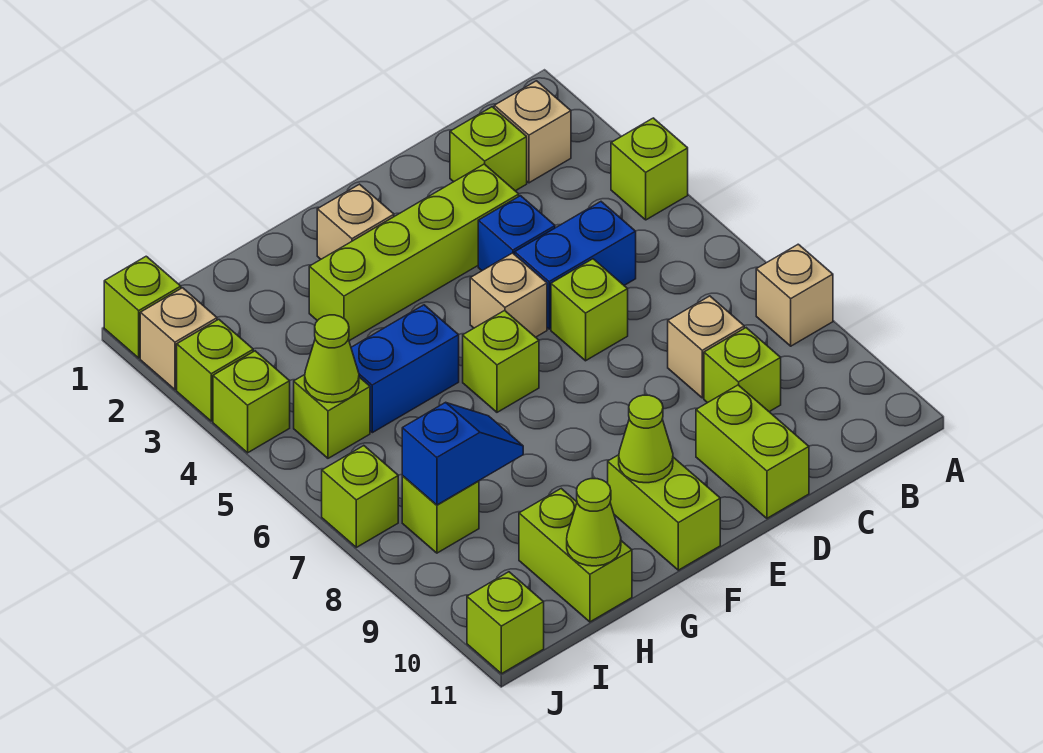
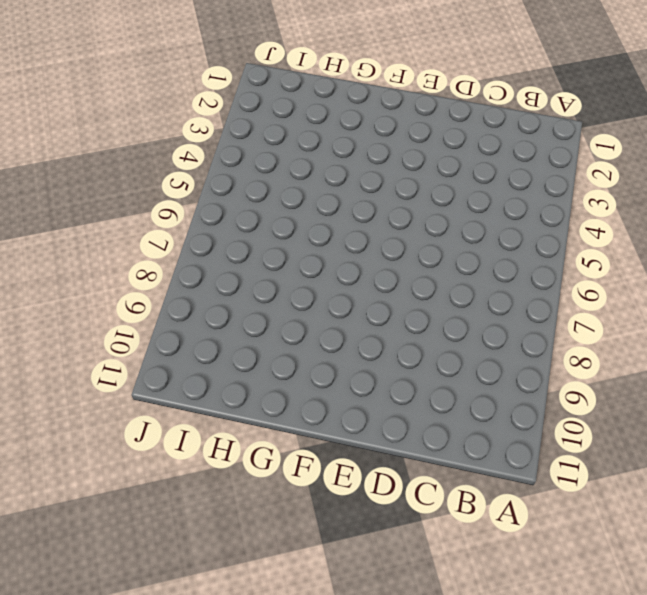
none -> lime 1x1 brick [611,118,688,220]
none -> tan 1x1 brick [756,244,833,346]
none -> tan 1x1 brick [494,81,571,183]

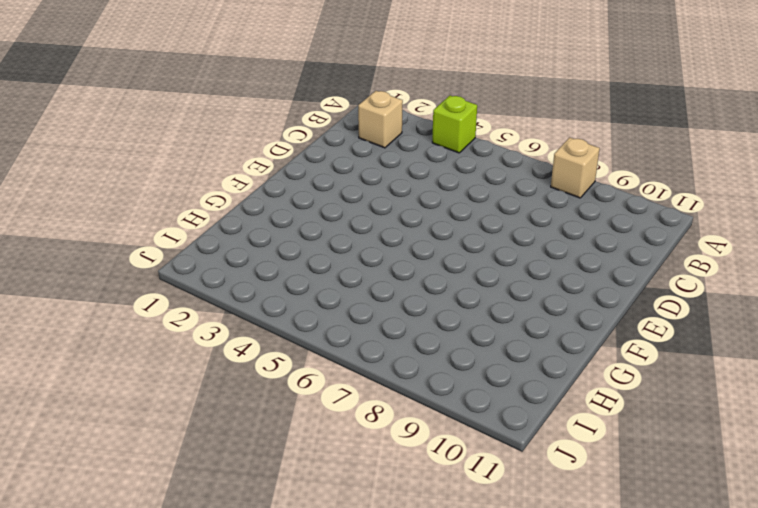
none -> lime 1x1 brick [450,107,527,191]
none -> blue 1x2 brick [515,202,636,329]
none -> tan 1x1 brick [668,296,744,398]

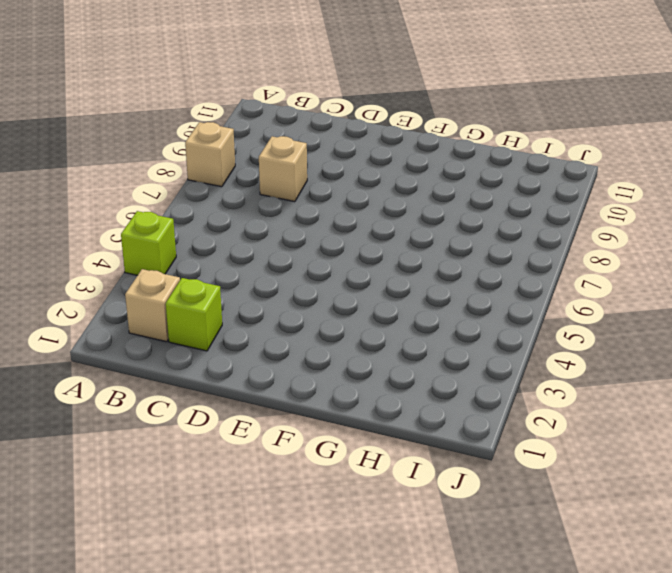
none -> blue 1x2 brick [515,202,636,329]
none -> lime 1x1 brick [704,328,781,412]
none -> lime 1x4 brick [309,164,519,341]

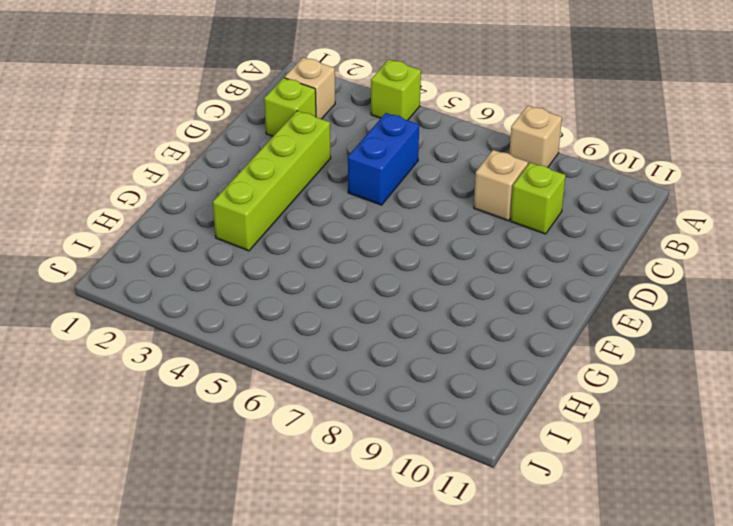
none -> blue 1x1 brick [478,196,555,271]
none -> lime 1x1 brick [551,259,628,361]
none -> lime 1x2 brick [696,385,809,518]

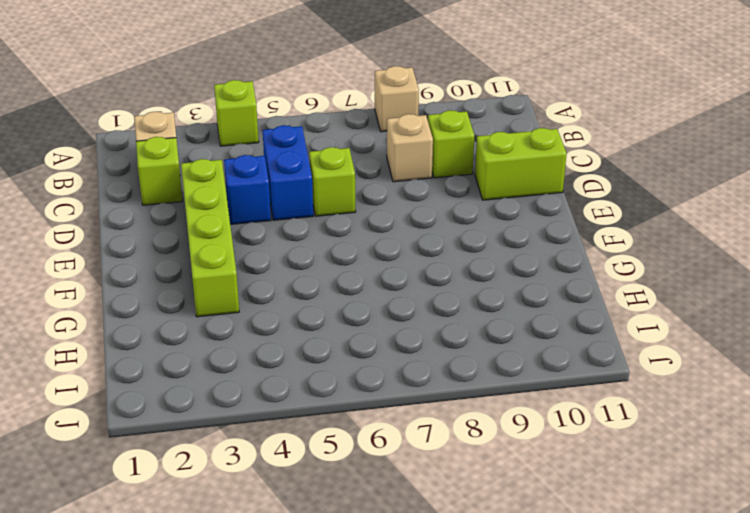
none -> tan 1x1 brick [470,253,547,337]
none -> tan 1x1 brick [317,184,394,259]
none -> lime 1x1 brick [463,311,539,412]

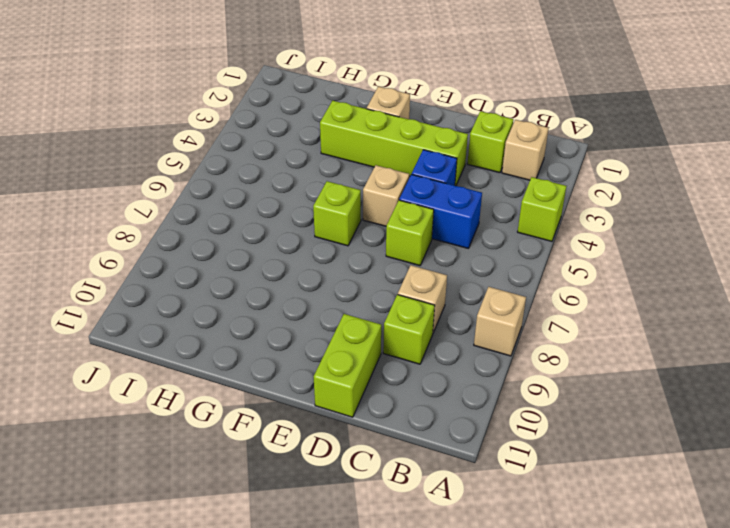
none -> lime 1x2 brick [608,455,720,570]
none -> blue 1x2 brick [351,305,459,433]
none -> lime 1x2 brick [519,489,632,622]

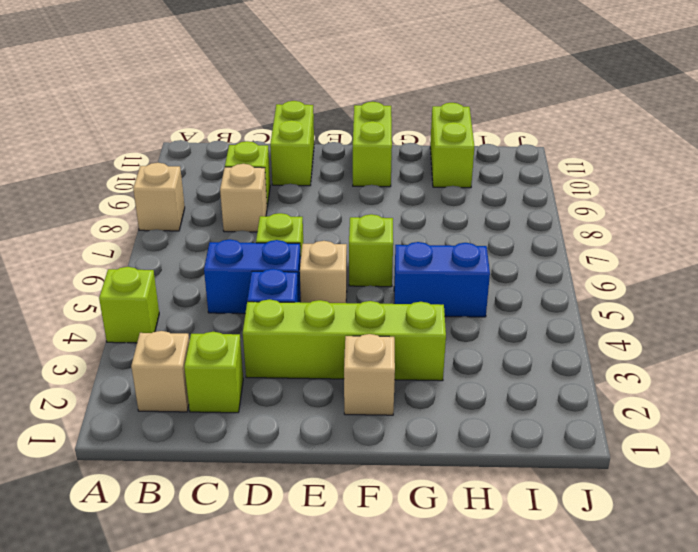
none -> lime 1x1 brick [294,375,370,458]
none -> lime 1x1 brick [402,476,479,553]
none -> lime 1x1 brick [104,256,181,358]

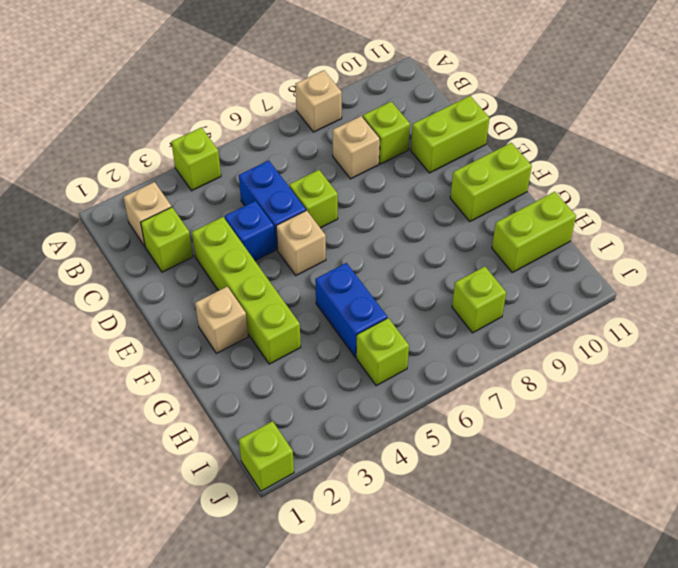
none -> lime 1x1 brick [463,311,539,412]
none -> tan 1x1 brick [140,288,217,390]
none -> lime 1x1 brick [177,319,253,421]

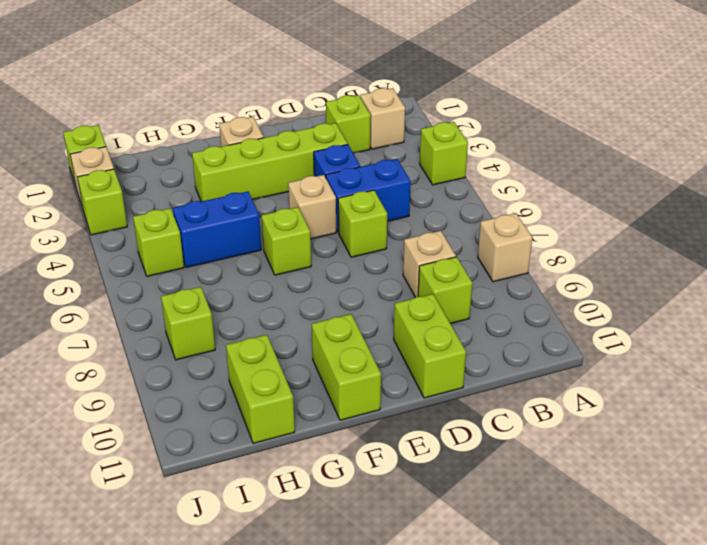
none -> lime 1x1 brick [213,351,290,453]
none -> lime 1x1 brick [322,446,398,547]
none -> lime 1x1 brick [467,572,544,674]

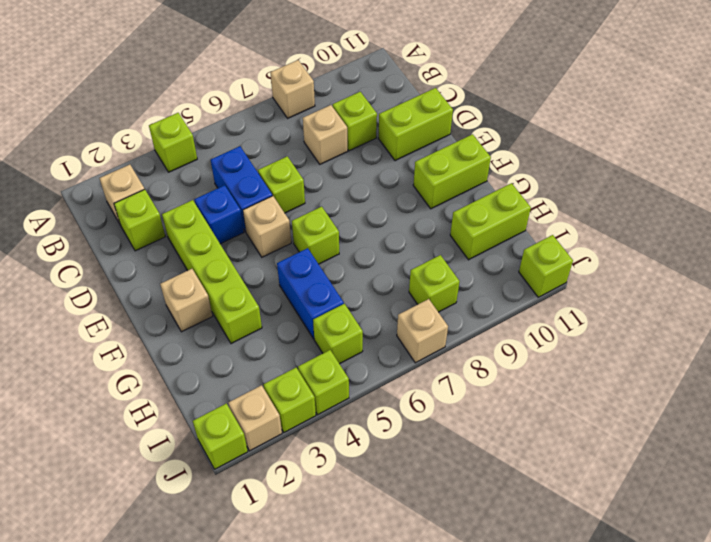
tan 1x1 brick [397,299,448,363] -> lime 1x1 brick [322,446,398,547]
none -> lime 1x1 cone [619,395,673,483]
none -> blue 1x2 slope [402,402,523,505]
none -> lime 1x1 cone [567,479,621,566]

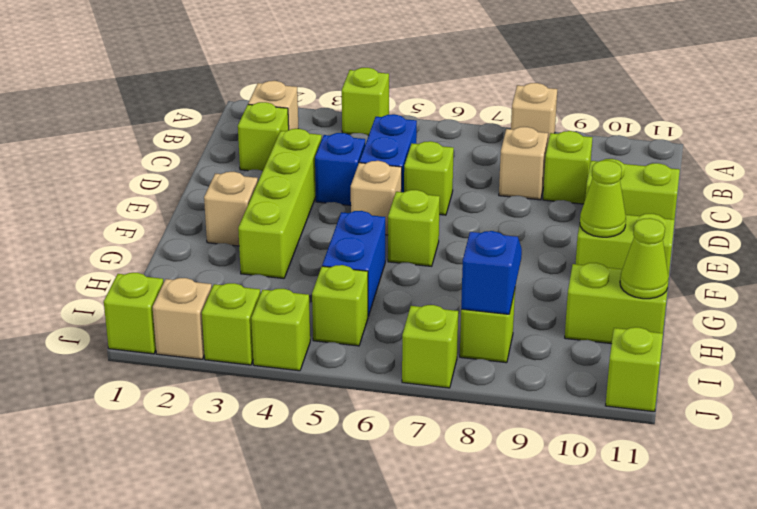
none -> lime 1x1 cone [305,315,359,403]

